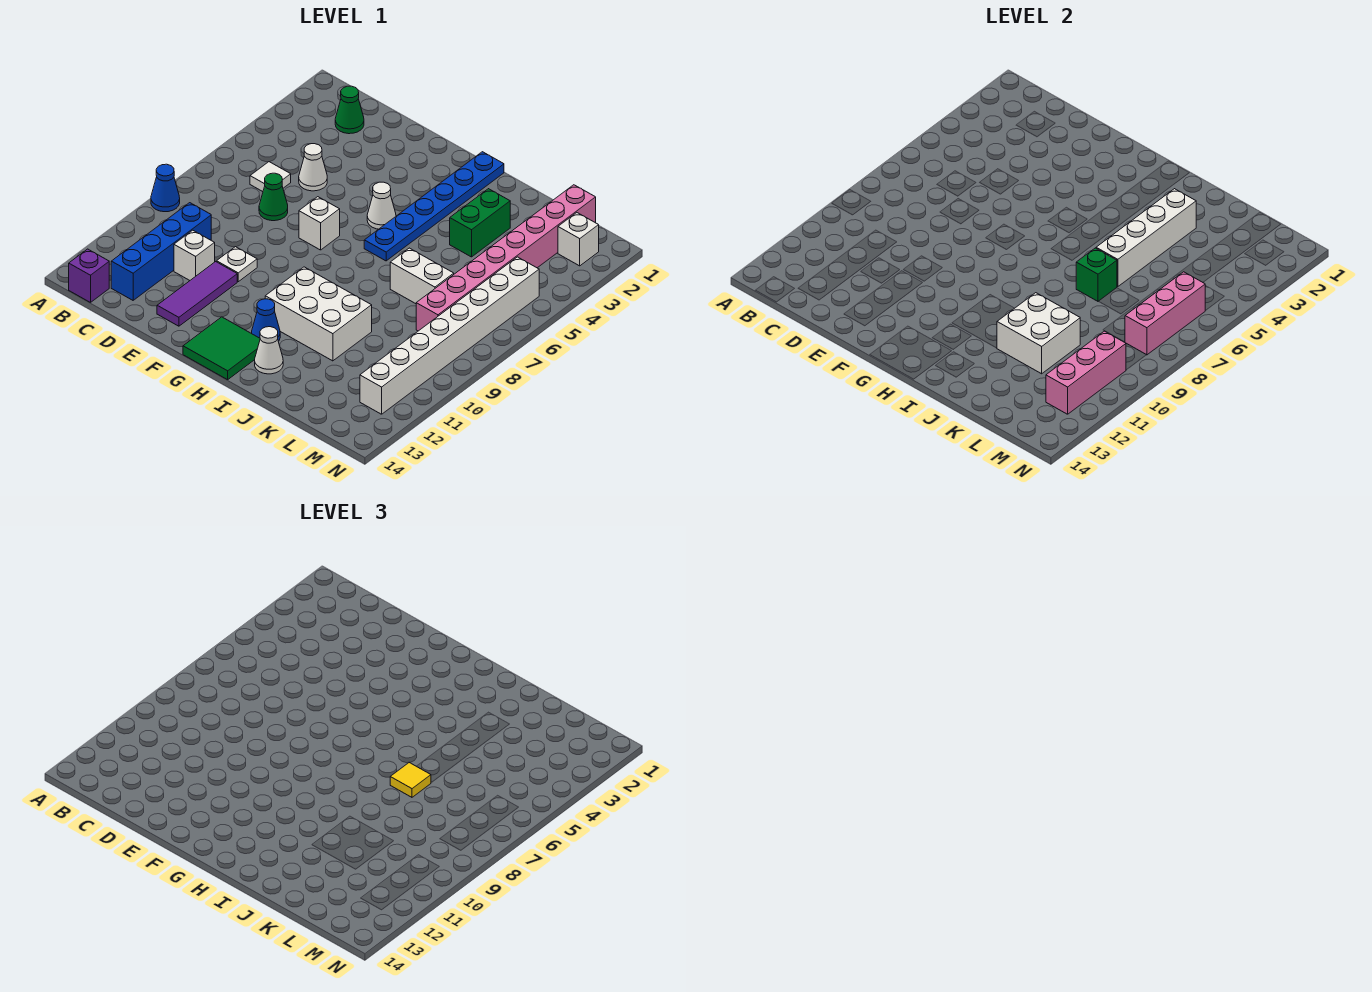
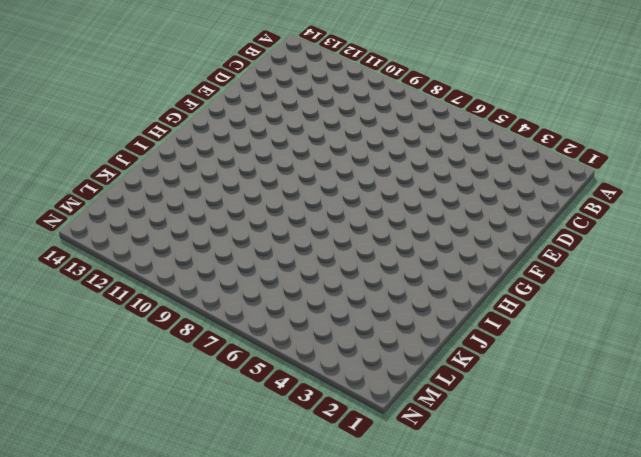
none -> blue 1x1 cone [151,164,180,212]
none -> purple 1x1 brick [69,249,109,303]
none -> green 1x1 cone [335,86,364,134]

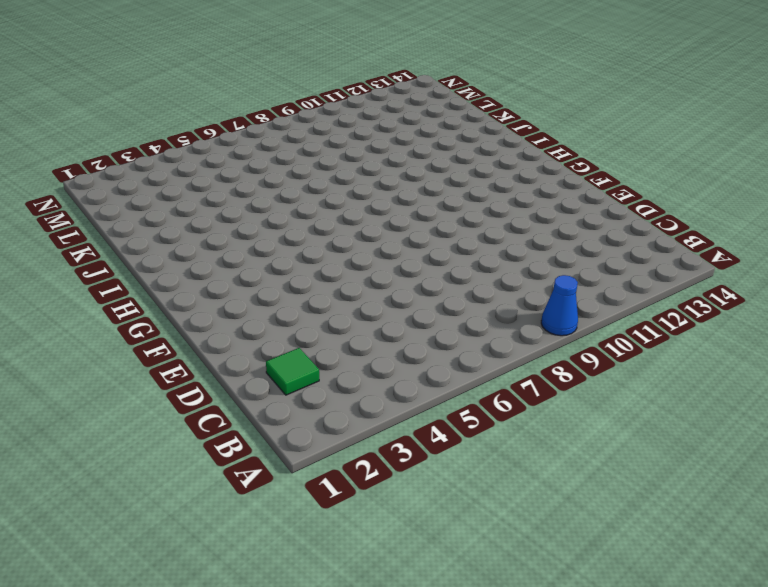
green 1x1 tile [266,348,319,395] -> green 1x1 cone [335,86,364,134]
none -> purple 1x1 brick [69,249,109,303]
none -> white 1x1 tile [250,162,291,192]
none -> blue 1x4 brick [111,203,211,300]

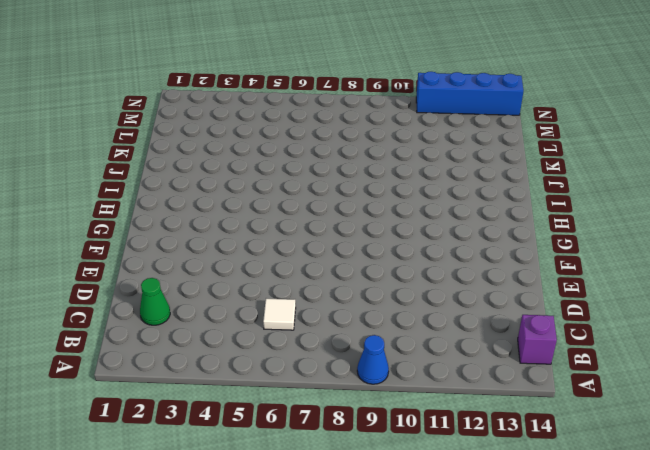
blue 1x4 brick [416,72,524,115] -> blue 1x4 brick moved to [111,203,211,300]
none -> white 1x1 cone [299,144,327,191]
none -> green 1x1 cone [259,173,288,221]
none -> white 1x1 brick [174,230,215,280]

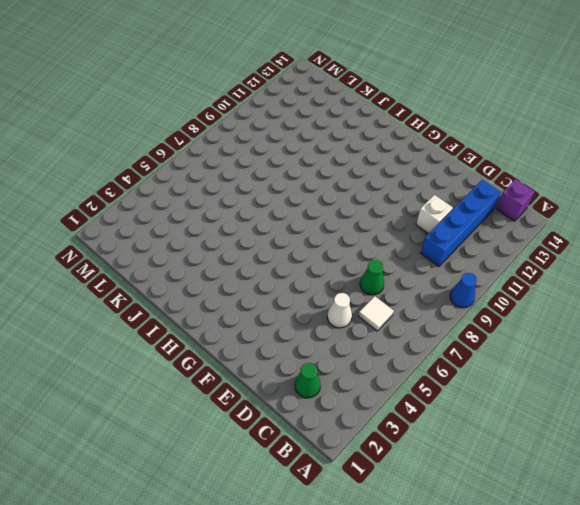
none -> white 1x1 plate [217,247,257,282]
none -> purple 1x3 tile [157,262,237,326]
none -> white 1x1 brick [299,197,340,250]

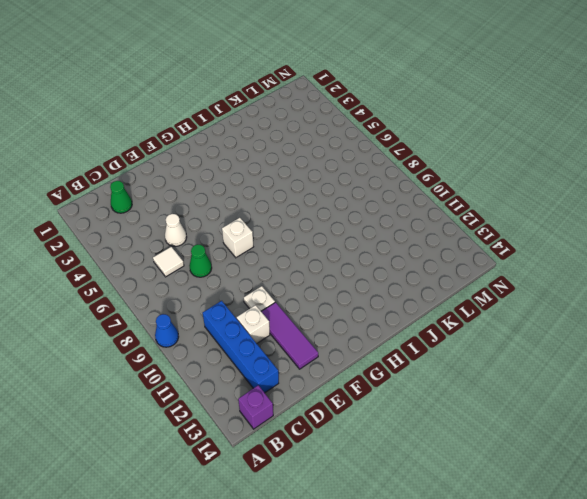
none -> white 1x1 cone [367,182,396,229]
none -> green 2x2 tile [183,317,260,380]
none -> blue 1x6 plate [364,152,504,261]

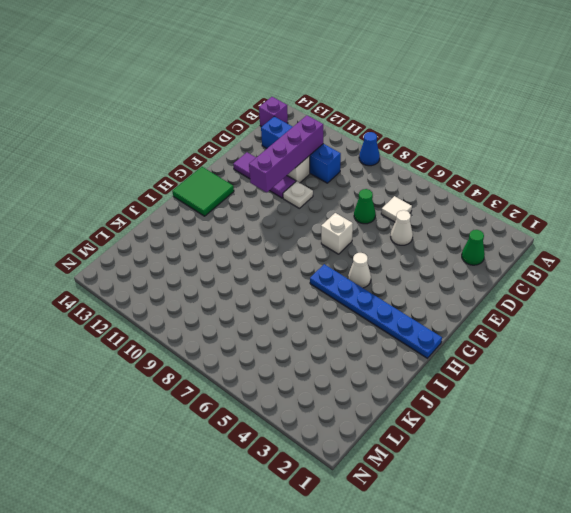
purple 1x4 brick [249,115,323,193] -> none
none -> white 2x3 brick [265,267,372,361]
none -> blue 1x1 cone [252,299,280,341]
none -> white 1x1 cone [255,327,283,374]

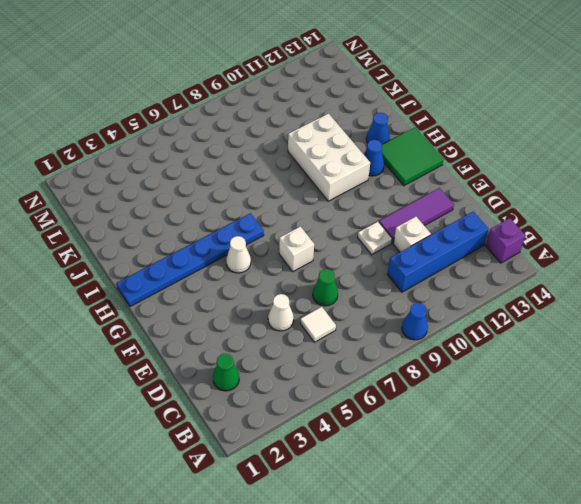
blue 1x1 cone [366,113,390,144] -> white 1x1 cone [255,327,283,374]
none -> green 1x2 brick [450,189,510,257]
none -> white 1x2 brick [390,248,454,304]
none -> pink 1x8 brick [416,185,596,331]

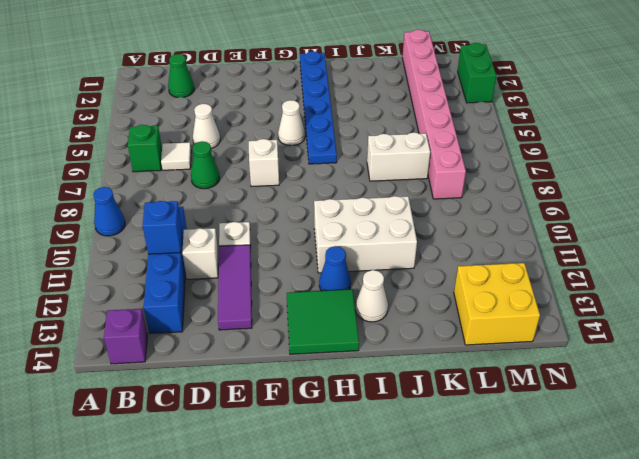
green 1x1 brick [128,125,162,172] -> green 1x1 brick moved to [1076,248,1117,301]
blue 1x1 brick [143,201,182,254] -> none
yellow 2x2 brick [454,263,540,345] -> none
green 1x2 brick [458,43,496,103] -> green 1x2 brick moved to [450,189,510,257]
none -> white 1x1 brick [558,213,599,266]
none -> white 1x8 brick [360,257,539,414]
none -> white 1x4 brick [1096,189,1196,287]

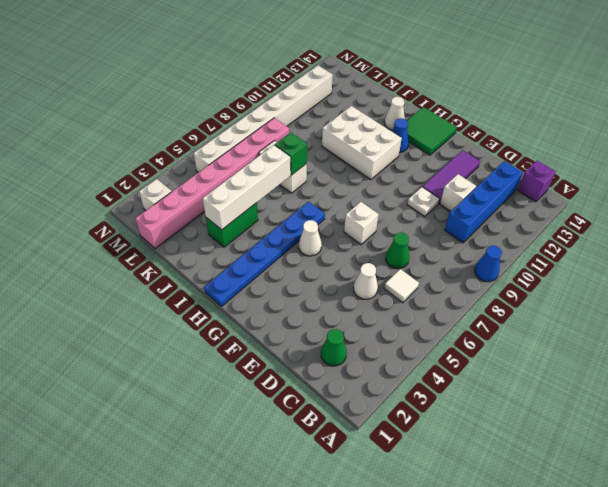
none -> white 2x2 brick [997,293,1080,374]
none -> pink 1x3 brick [1125,272,1205,355]
none -> pink 1x3 brick [1046,331,1126,414]

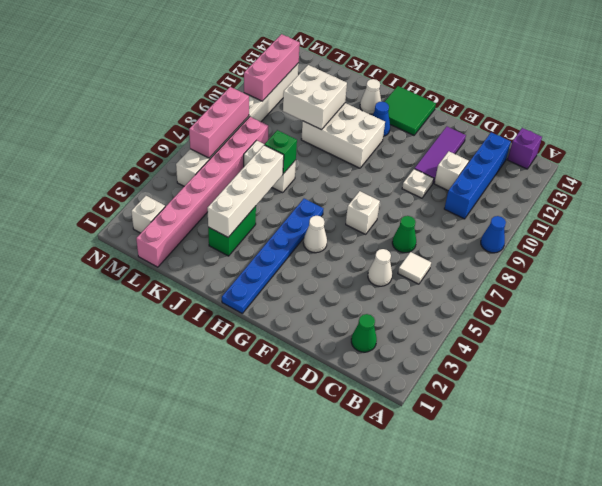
none -> yellow 1x1 tile [390,762,431,797]

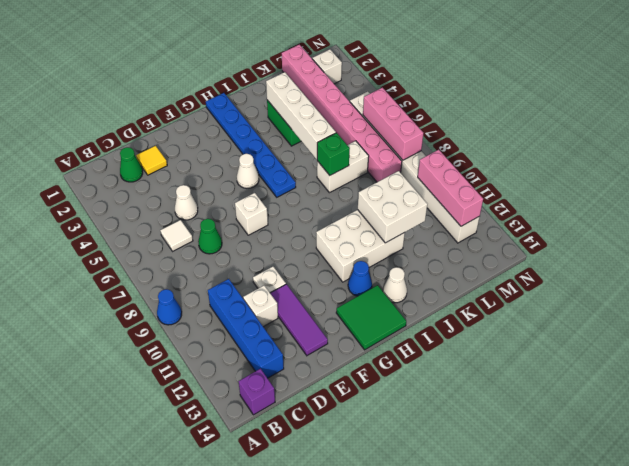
yellow 1x1 tile [136,146,167,175] -> yellow 1x1 tile moved to [390,762,431,797]

